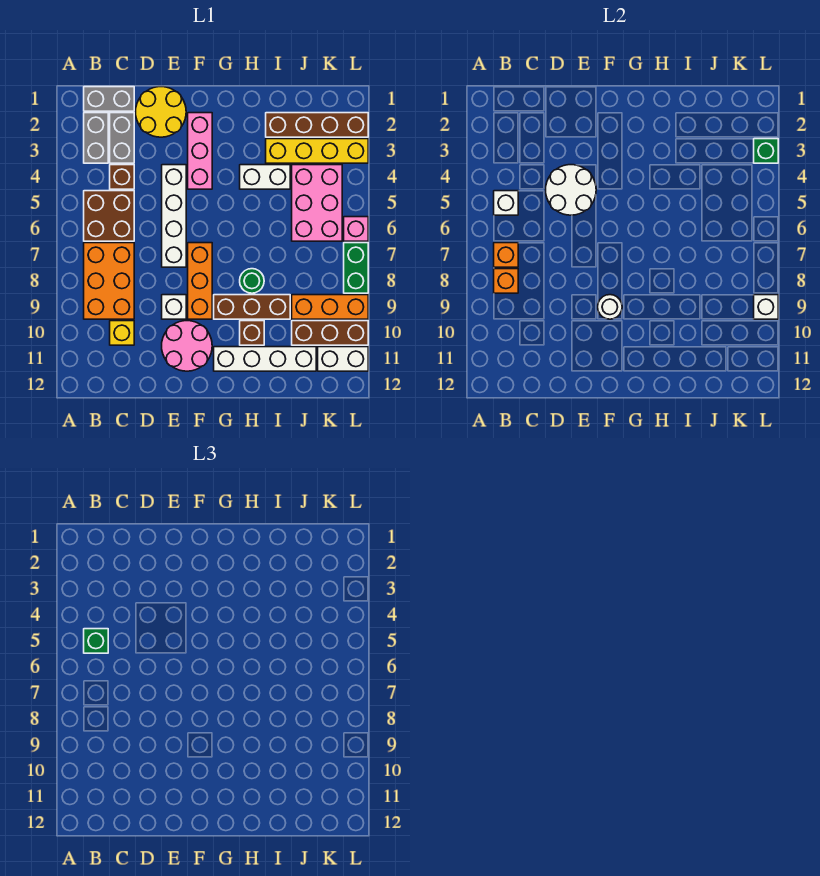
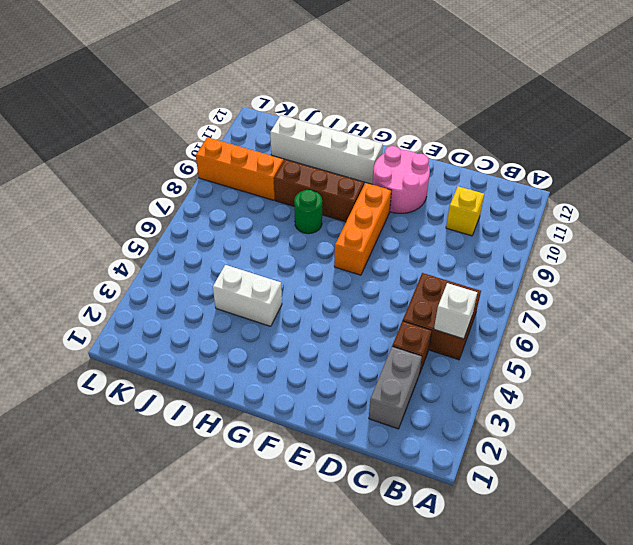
none -> grey 1x2 brick [84,87,134,111]
none -> grey 1x2 brick [84,113,108,163]
none -> orange 2x3 brick [84,243,134,319]
none -> yellow 2x2 round brick [136,87,186,137]

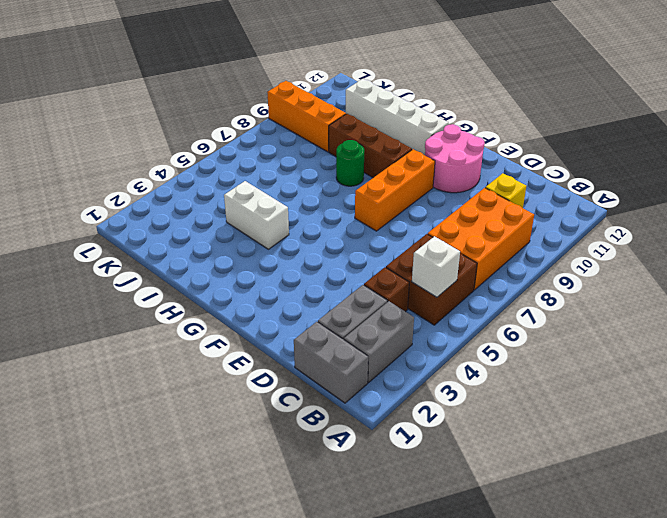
none -> yellow 2x2 round brick [136,87,186,137]
none -> white 1x4 brick [162,165,186,267]
none -> white 1x1 brick [162,295,186,319]
none -> pink 1x3 brick [188,113,212,189]

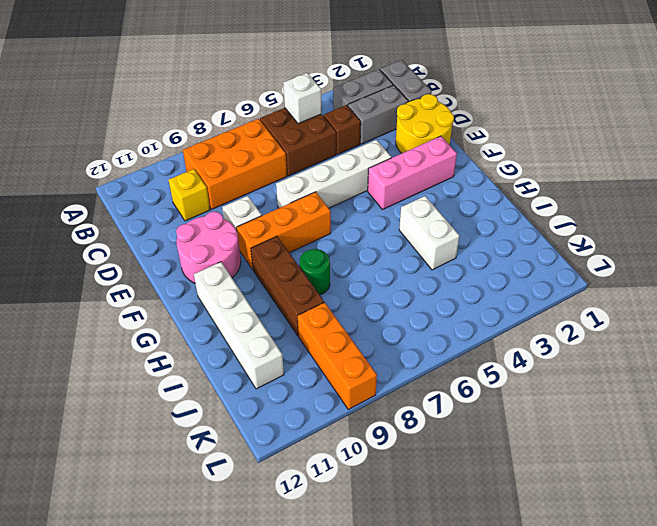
none -> brown 1x1 brick [240,321,264,345]
none -> brown 1x4 brick [266,113,368,137]
none -> yellow 1x4 brick [266,139,368,163]
none -> pink 2x3 brick [292,165,342,241]

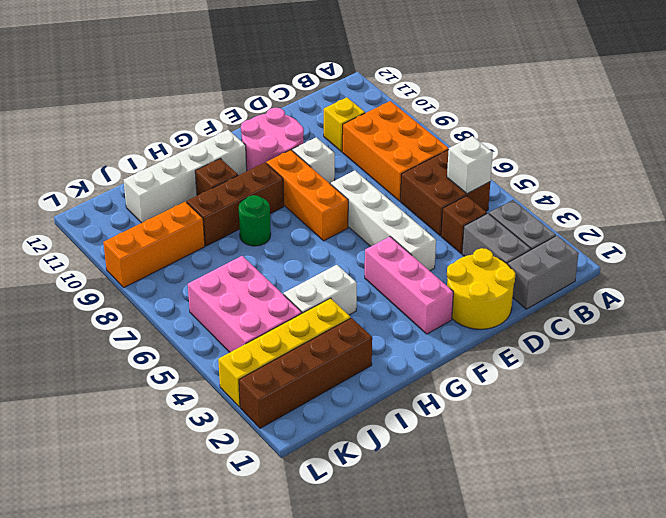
none -> brown 1x3 brick [292,321,368,345]
none -> white 1x2 brick [318,347,368,371]
none -> pink 1x1 brick [344,217,368,241]
none -> green 1x2 brick [344,243,368,293]

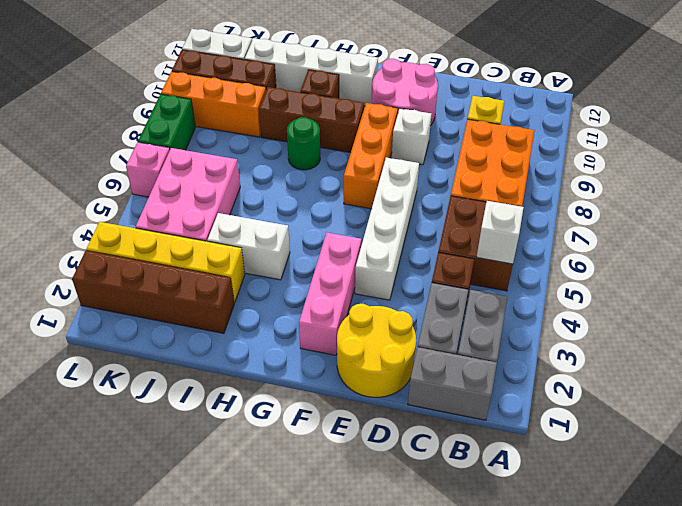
none -> orange 1x1 brick [494,243,518,267]
none -> orange 1x1 brick [494,269,518,293]
none -> white 2x2 round brick [546,165,596,215]
none -> white 1x1 round brick [598,295,622,319]

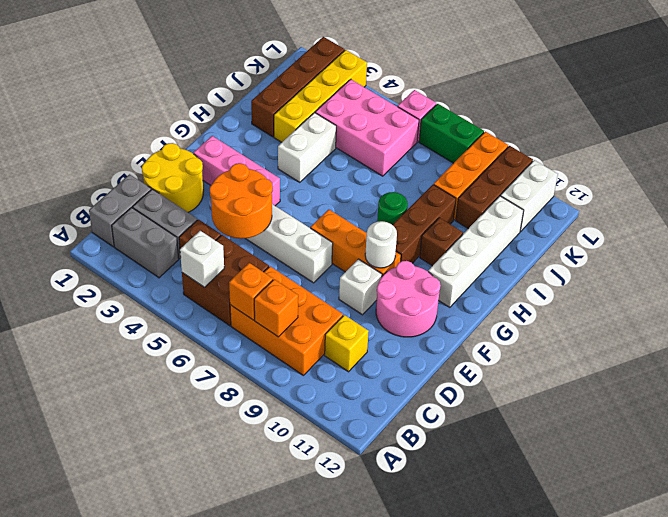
orange 2x2 round brick [210,163,273,239] -> white 2x2 round brick [546,165,596,215]
none -> green 1x1 brick [754,139,778,163]
none -> white 1x1 brick [754,295,778,319]
none -> green 1x1 brick [84,629,108,653]

